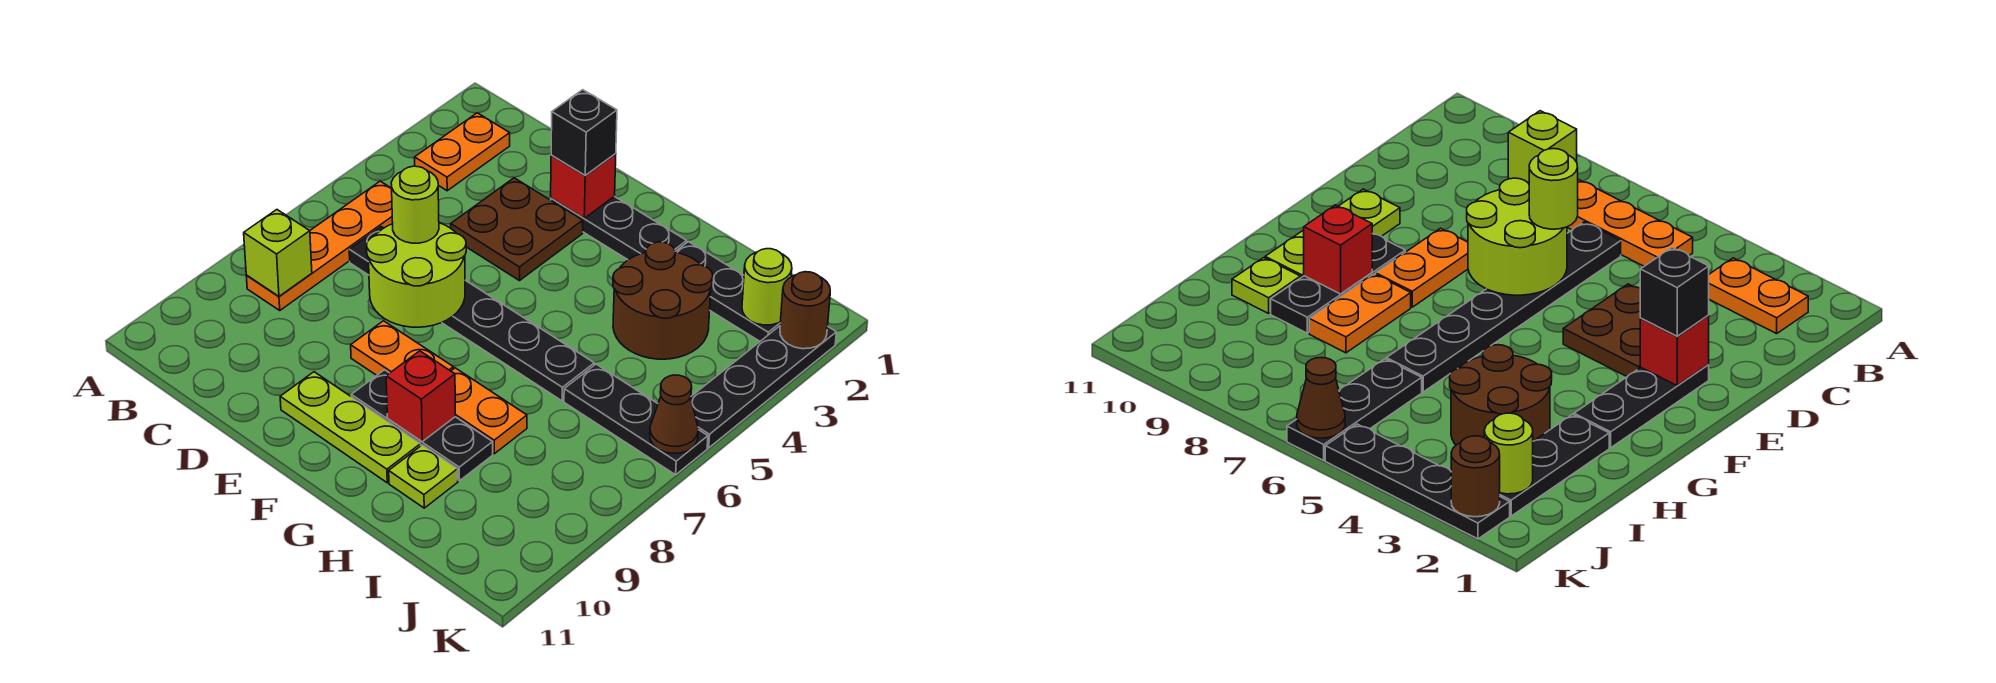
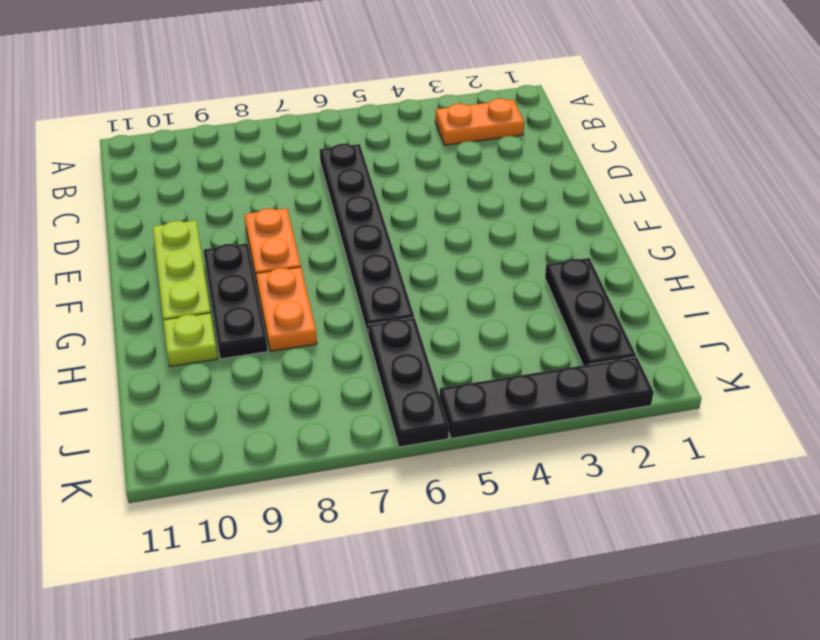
none -> orange 1x4 plate [246,181,393,310]
none -> brown 2x2 plate [451,178,583,281]
none -> black 1x3 plate [551,196,687,260]

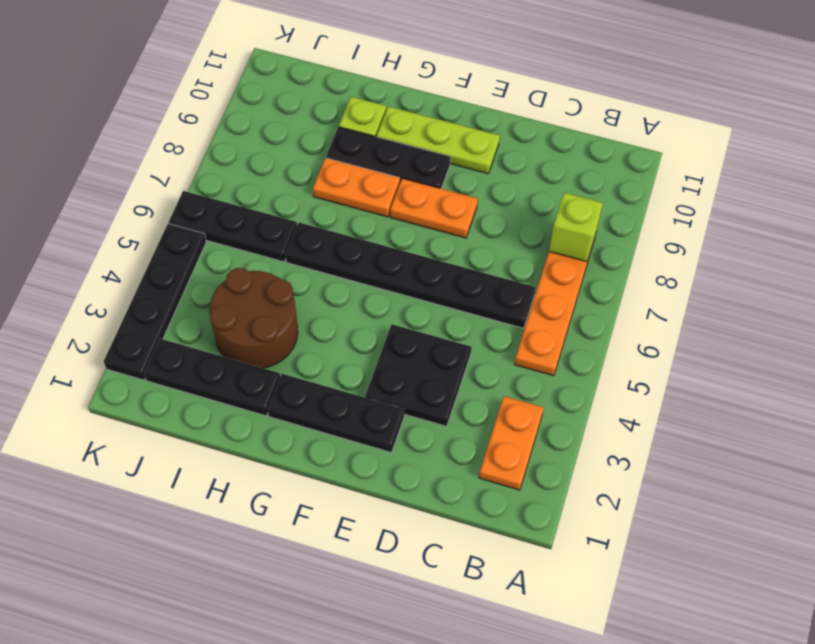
black 2x2 plate [365,324,471,426] -> brown 2x2 plate [451,178,583,281]
none -> lime 2x2 round brick [367,223,466,327]
none -> red 1x1 brick [551,154,616,218]
none -> red 1x1 brick [386,351,456,441]

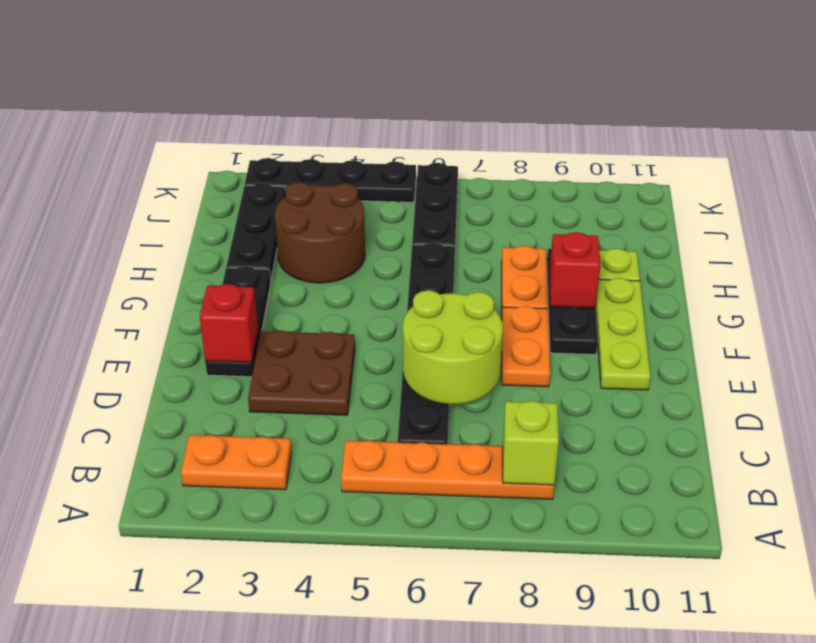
none -> lime 1x1 round brick [742,249,792,325]
none -> brown 1x1 round brick [780,272,830,349]
none -> brown 1x1 cone [650,375,698,453]

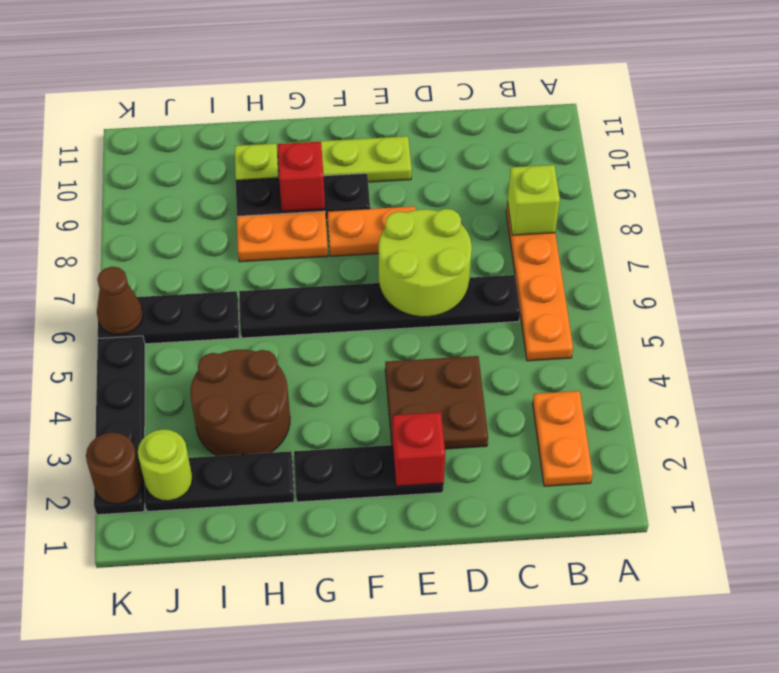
none -> lime 1x1 round brick [391,166,439,243]
none -> black 1x1 brick [551,90,617,176]

